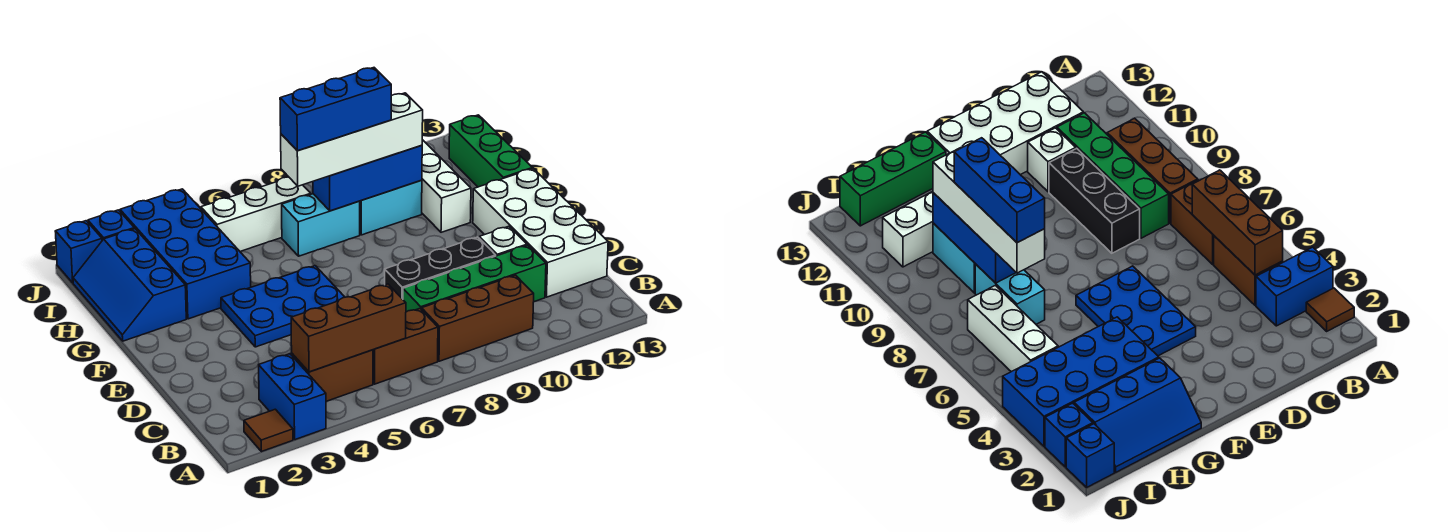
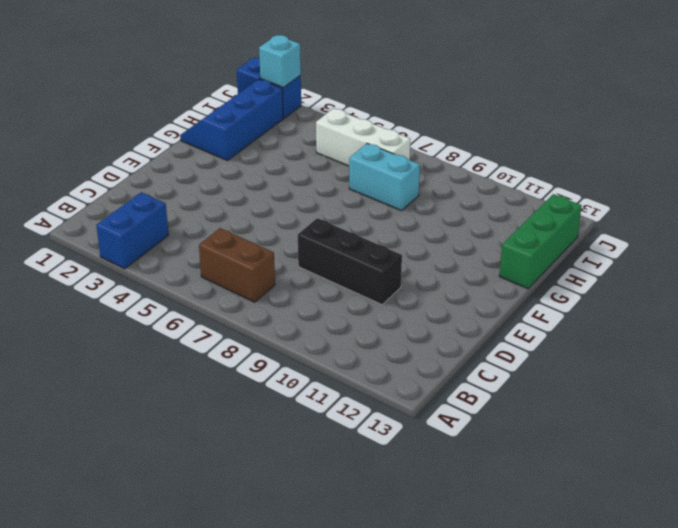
cyan 1x1 brick [259,35,301,87] -> none
none -> brown 1x1 tile [244,409,293,452]
none -> brown 1x2 brick [292,350,373,401]
none -> brown 1x3 brick [422,275,534,361]

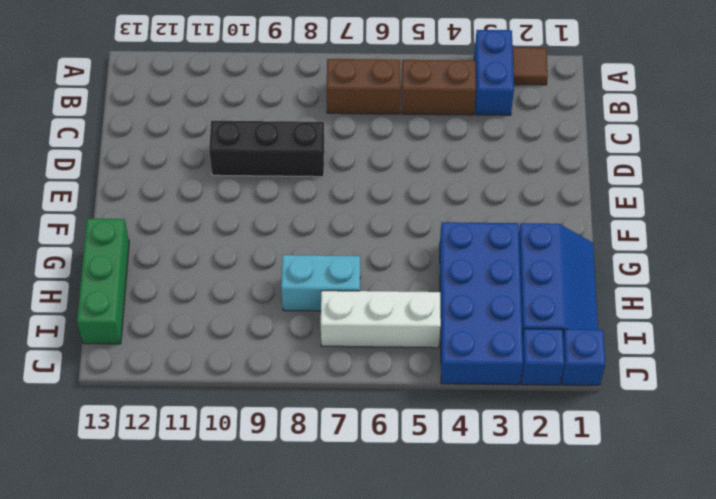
none -> brown 1x3 brick [422,275,534,361]
none -> green 1x4 brick [403,245,546,312]
none -> white 2x4 brick [473,169,608,297]

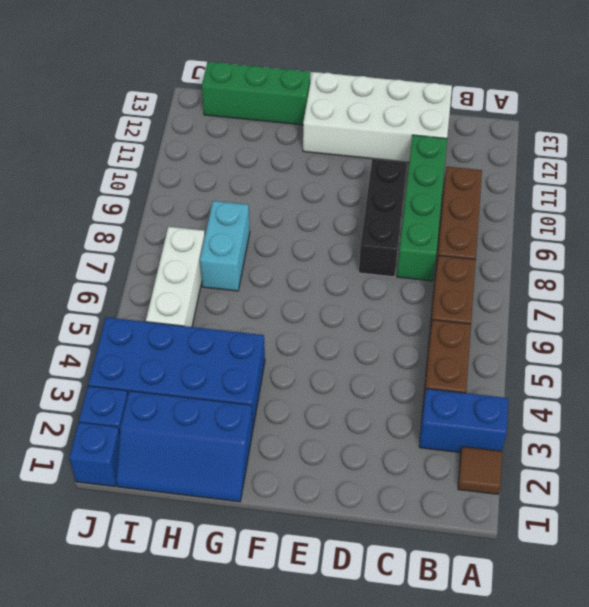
none -> white 1x1 brick [479,226,527,256]
none -> blue 2x3 plate [221,266,344,347]
none -> white 1x3 brick [422,140,471,232]

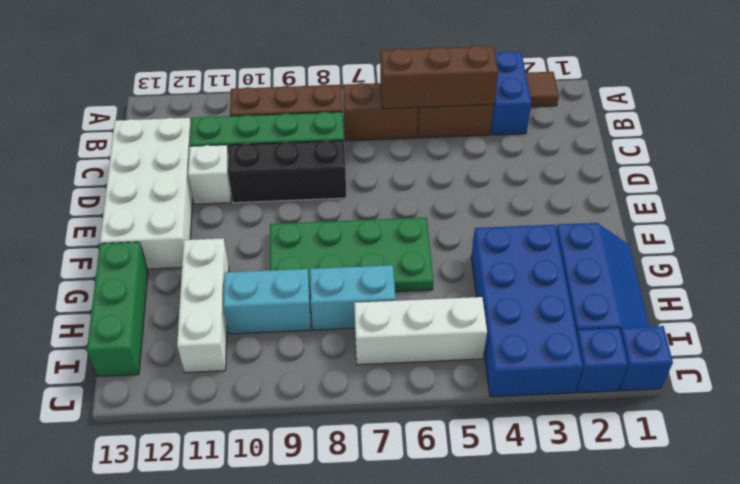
green 2x4 plate [270,218,434,295] -> blue 2x3 plate [221,266,344,347]
none -> blue 1x3 brick [313,145,422,211]
none -> white 1x4 brick [281,93,423,186]
none -> blue 1x3 brick [280,68,391,151]

